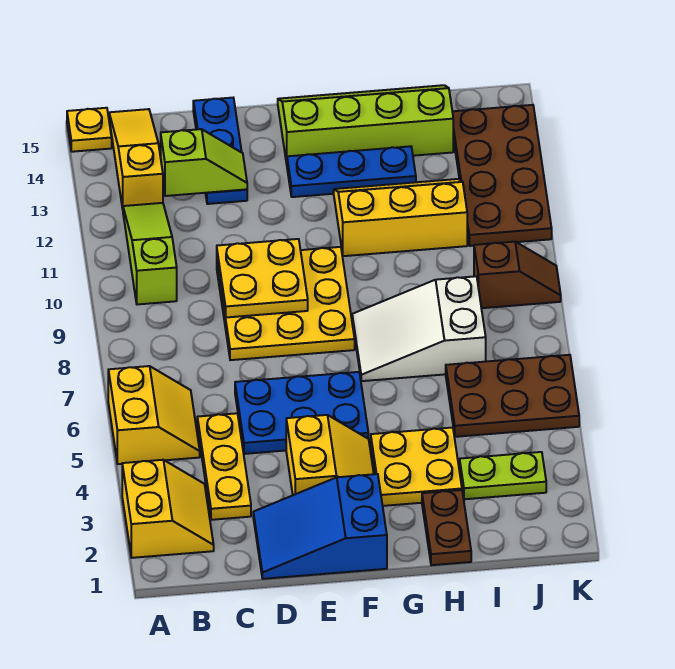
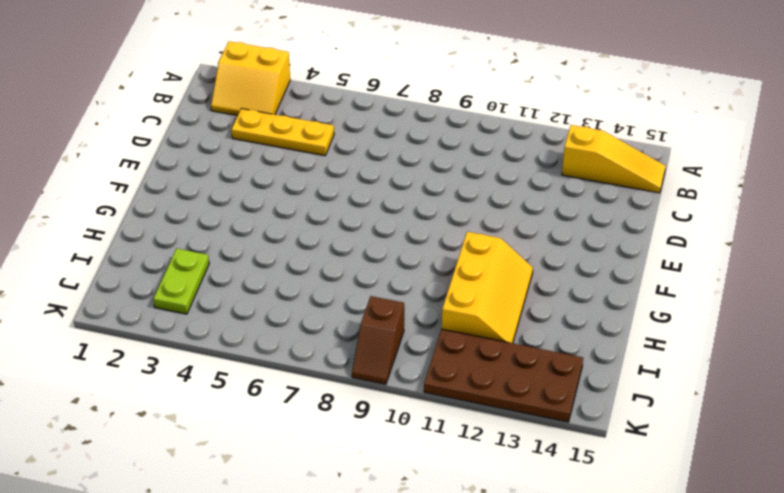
none -> yellow 2x2 slope [108,366,200,464]
none -> yellow 1x1 plate [67,108,112,152]
none -> lime 1x3 slope [123,203,177,304]

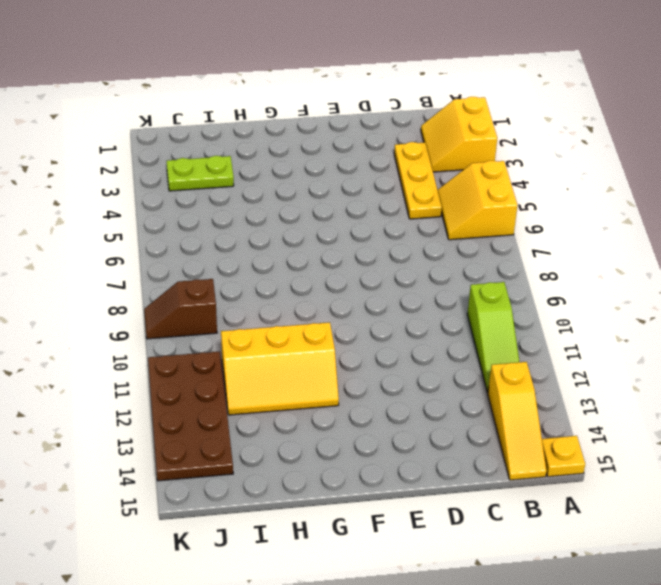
none -> blue 2x3 slope [253,474,387,579]
none -> blue 2x3 plate [235,372,368,454]
none -> yellow 3x3 plate [217,247,355,360]

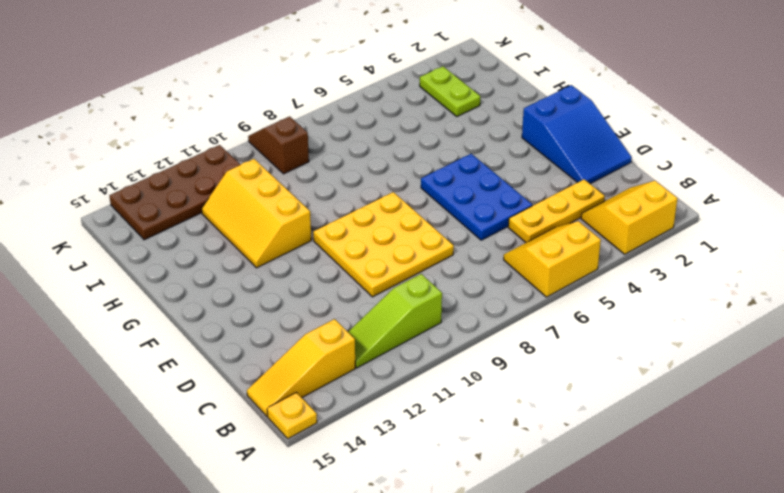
none -> blue 1x3 plate [193,98,247,204]
none -> yellow 2x2 slope [286,415,374,495]
none -> blue 1x3 plate [287,146,416,197]

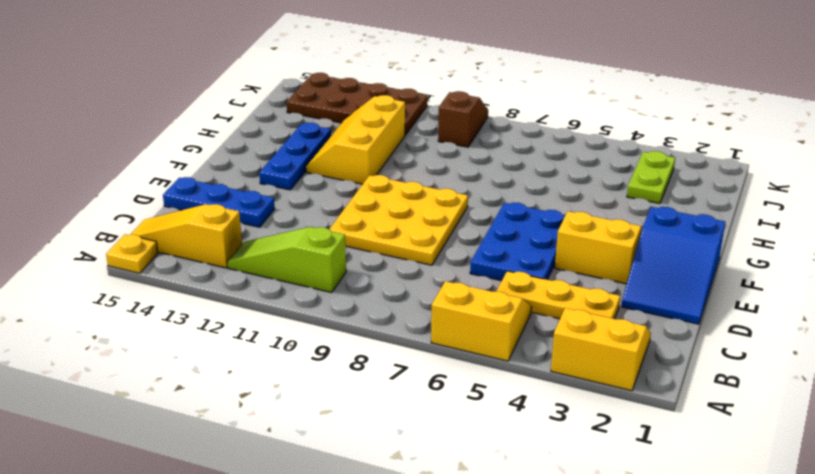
none -> lime 2x4 slope [278,85,453,164]
none -> yellow 2x2 plate [371,428,462,506]
none -> white 2x3 slope [352,276,486,381]

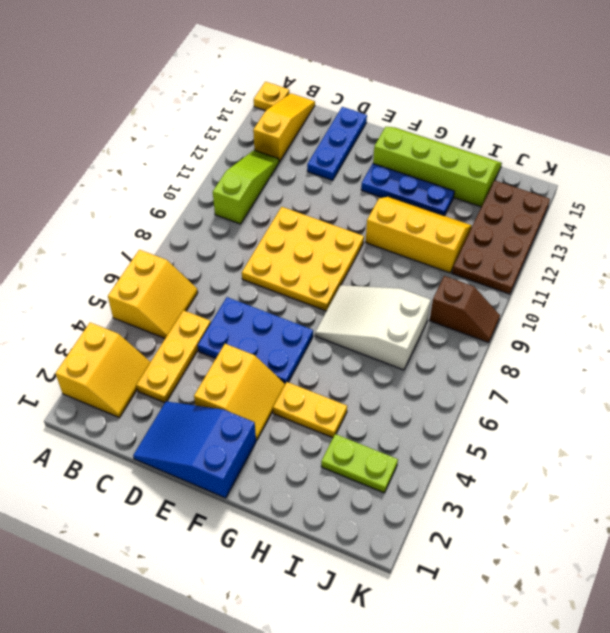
yellow 1x2 plate [273,382,347,438] -> yellow 2x2 plate [371,428,462,506]
none -> brown 1x2 plate [422,490,471,565]
none -> brown 2x3 plate [446,355,579,437]
none -> lime 1x2 slope [161,129,247,196]

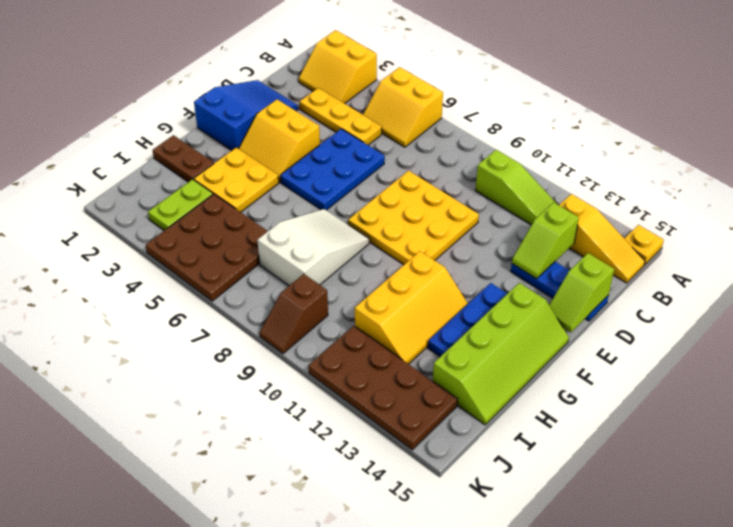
lime 1x2 slope [549,253,614,333] -> none
brown 3x3 plate [146,194,268,301] -> brown 2x3 plate [446,355,579,437]
none -> yellow 2x2 plate [217,239,308,317]

